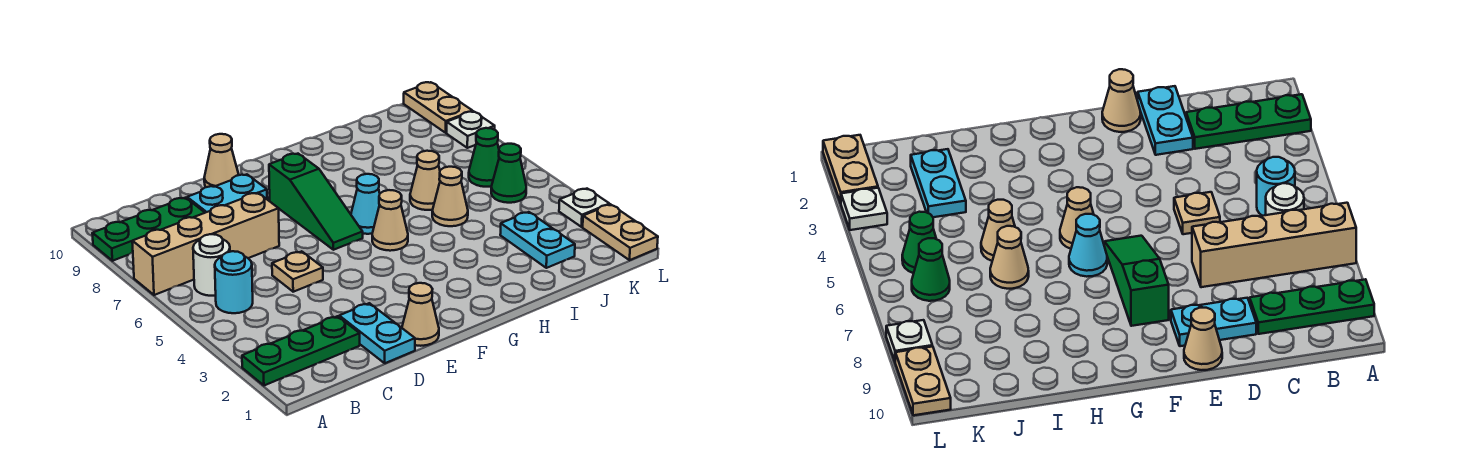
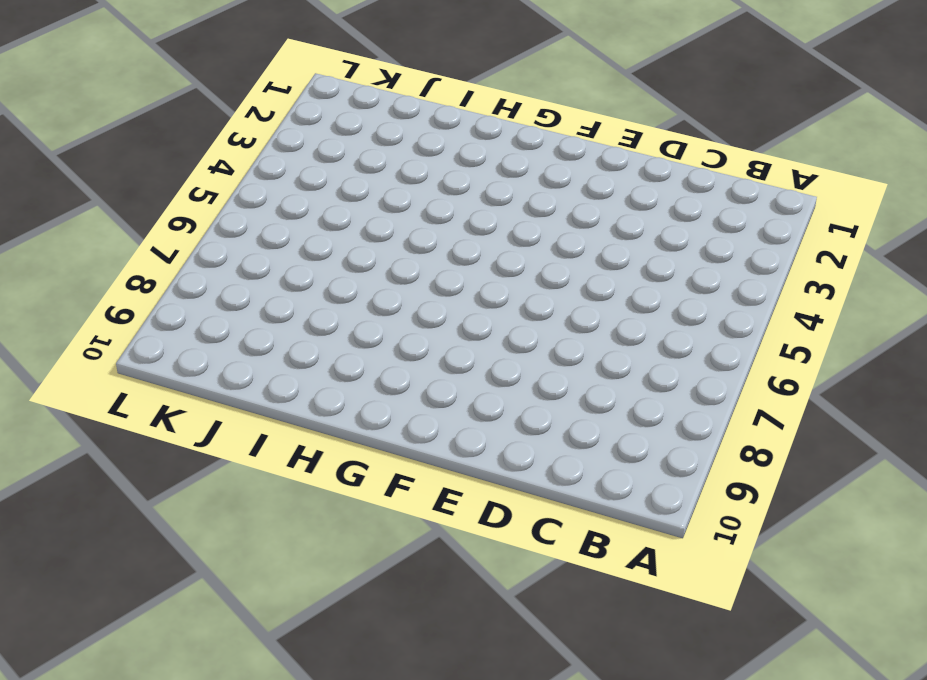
none -> green 1x3 plate [242,316,360,385]
none -> tan 1x4 brick [132,193,279,295]
none -> green 1x3 plate [92,198,205,261]

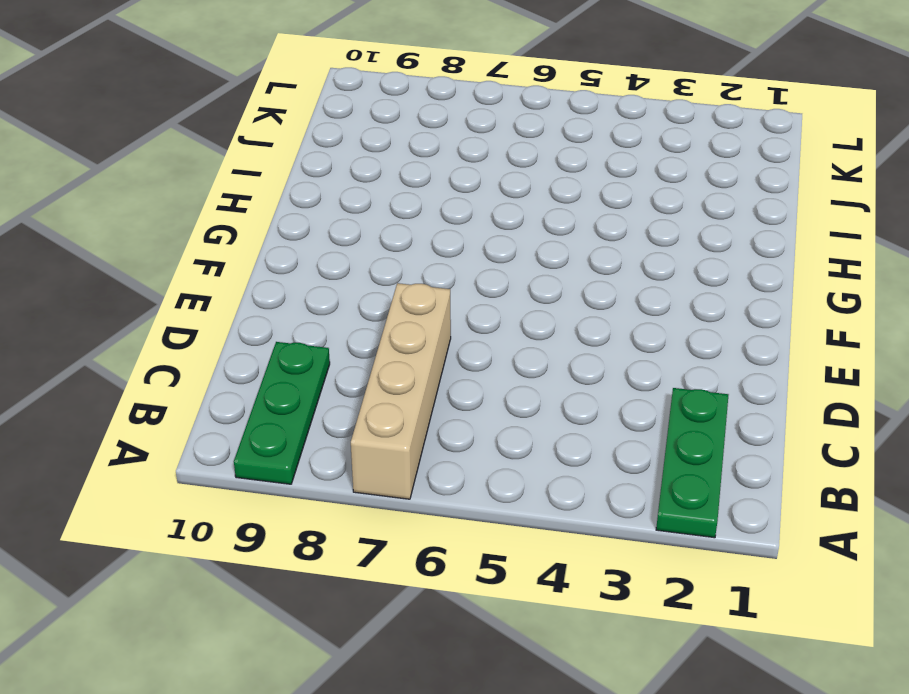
none -> cyan 1x1 round brick [215,251,253,313]
none -> white 1x1 round brick [193,234,230,296]
none -> cyan 1x2 plate [339,303,415,363]

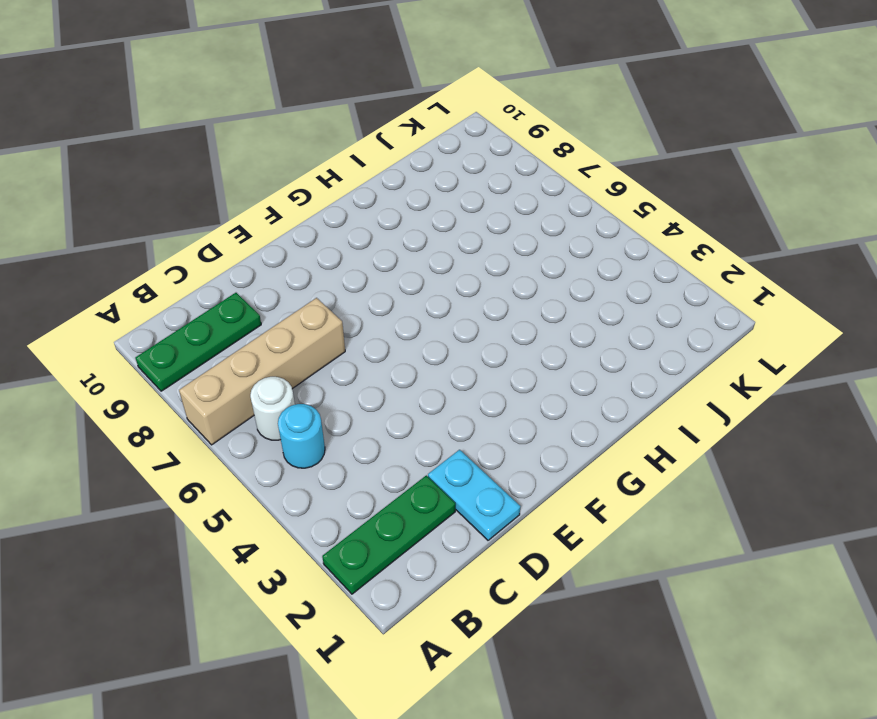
none -> tan 1x1 plate [272,251,323,292]
none -> cyan 1x2 plate [187,174,267,213]
none -> tan 1x1 cone [402,283,439,346]

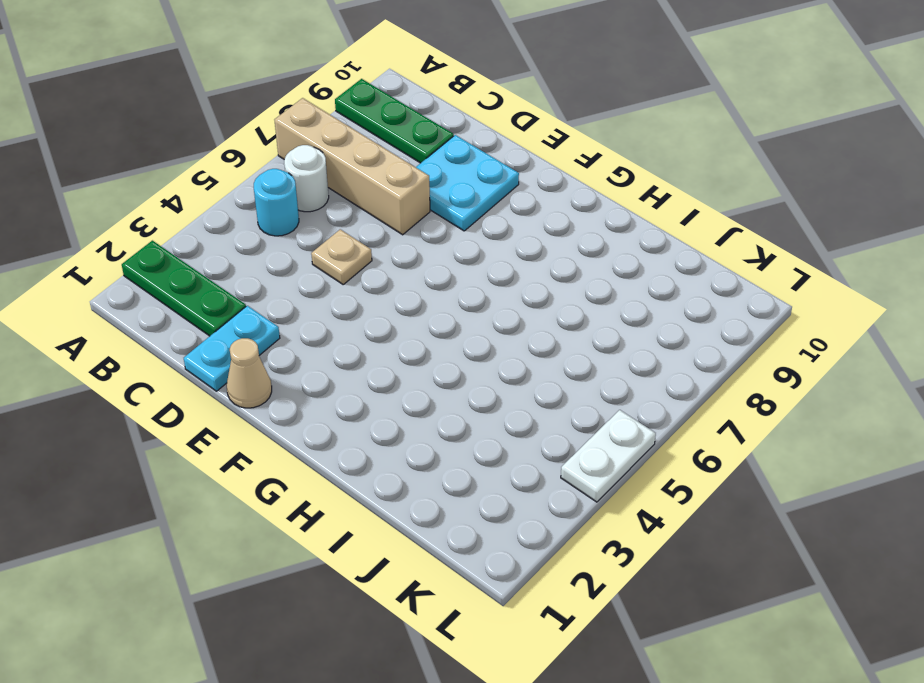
cyan 2x2 plate [416,135,519,231] -> cyan 1x2 plate [187,174,267,213]
white 1x2 plate [561,410,656,502] -> none
none -> tan 1x1 cone [204,134,239,187]
none -> green 1x3 slope [269,154,363,250]
none -> tan 1x1 cone [372,190,408,251]

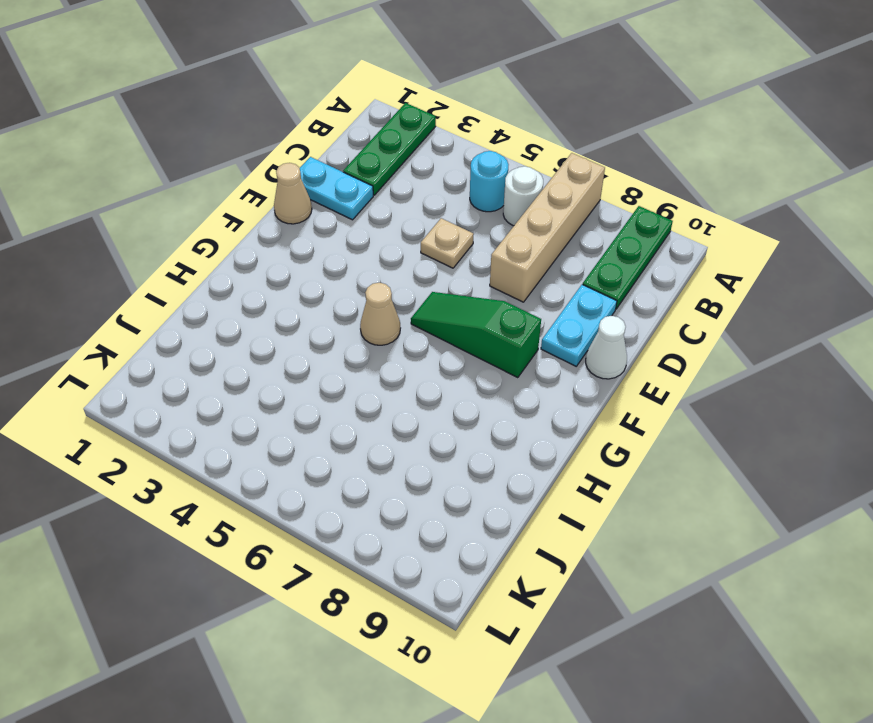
white 1x1 cone [586,316,627,379] -> tan 1x1 cone [204,134,239,187]
none -> cyan 1x1 cone [351,174,380,234]
none -> tan 1x1 cone [432,167,468,226]
none -> tan 1x1 cone [410,151,440,210]

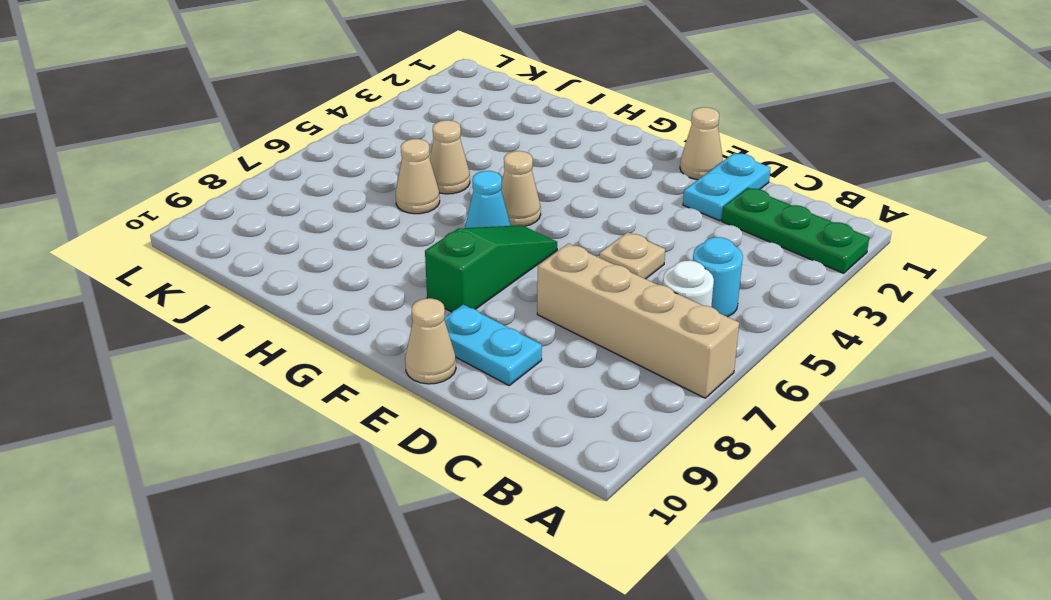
none -> green 1x3 plate [92,198,205,261]
none -> cyan 1x2 plate [500,212,575,268]
none -> green 1x1 cone [491,144,526,203]

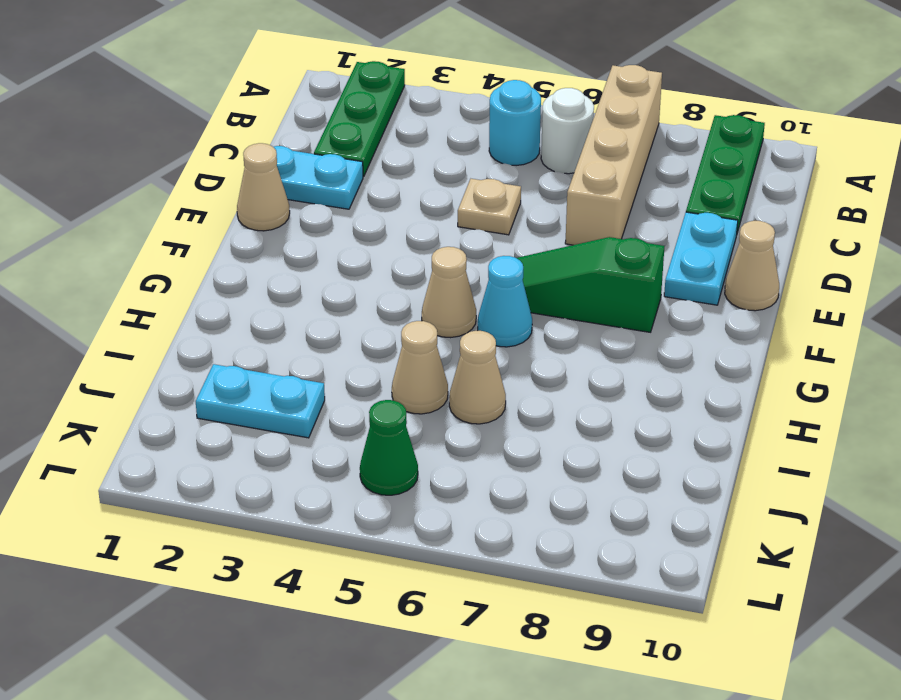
none -> green 1x1 cone [469,128,499,187]
none -> tan 1x2 plate [583,204,658,260]
none -> white 1x1 plate [559,189,610,227]

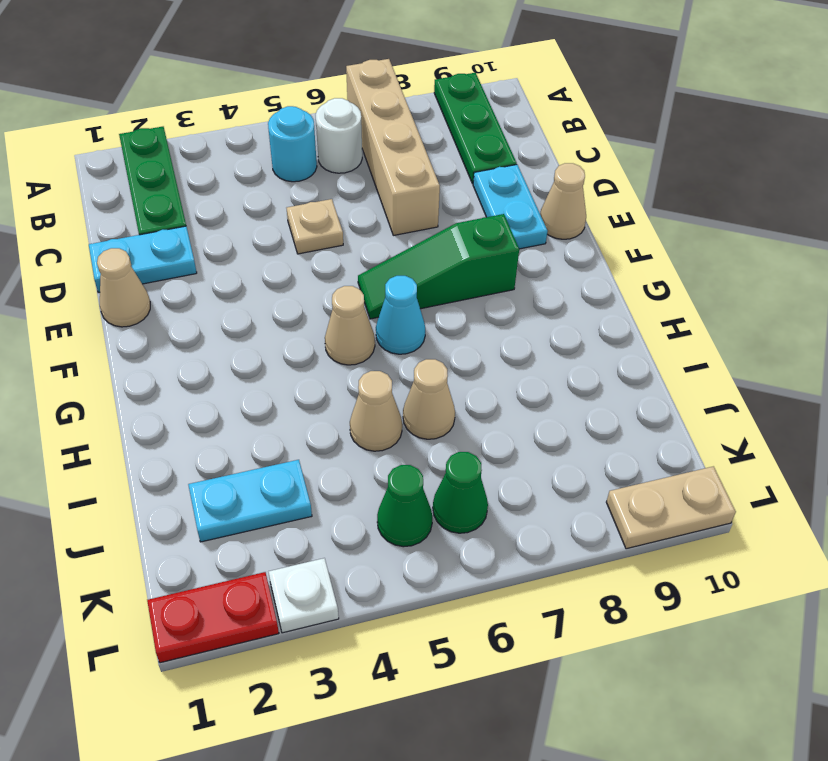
red 1x2 plate [147,572,279,663] -> tan 1x2 plate [583,204,658,260]
none -> white 1x1 plate [447,112,495,148]

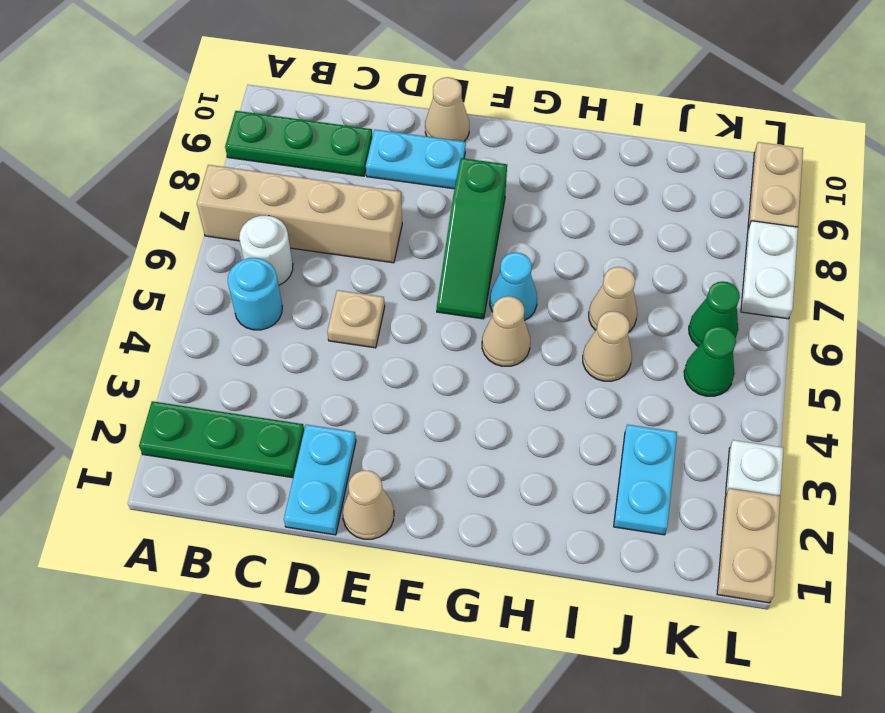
white 1x2 plate [741,221,798,319] -> white 1x1 plate [447,112,495,148]

